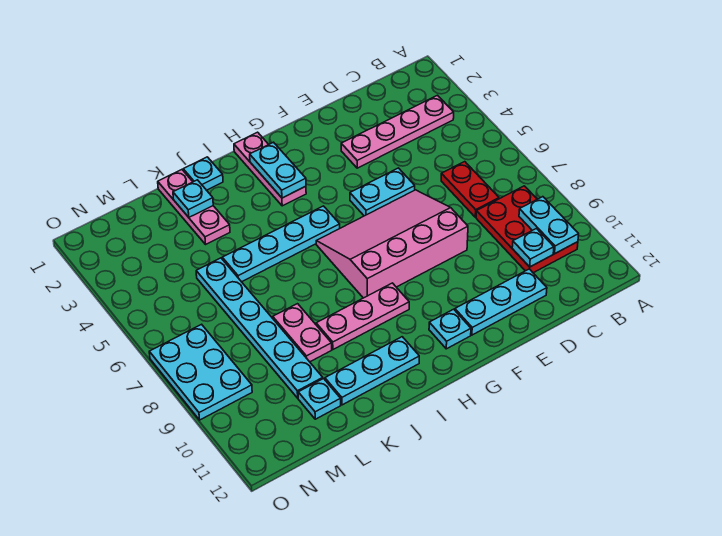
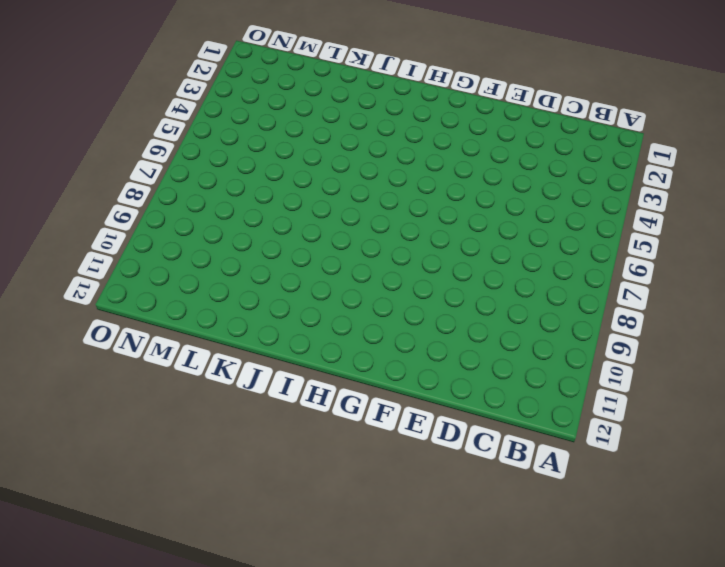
none -> pink 1x4 plate [341,95,454,168]
none -> red 2x3 plate [476,186,578,273]
none -> red 1x2 plate [441,162,499,217]

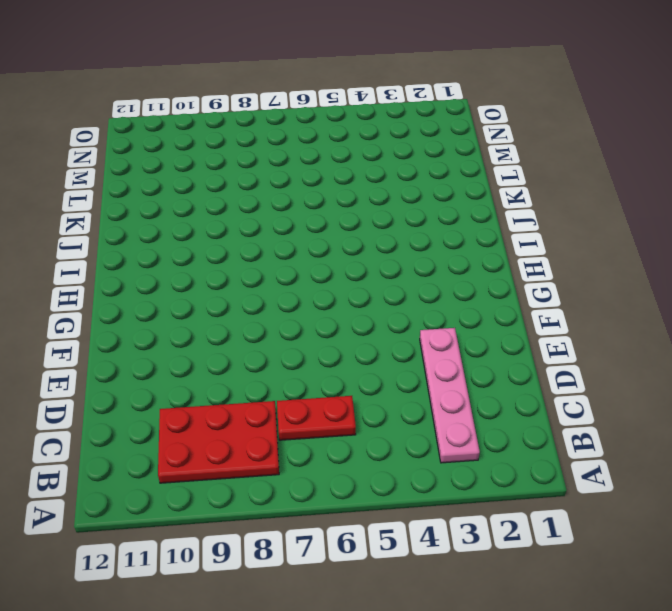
none -> cyan 1x3 plate [455,269,547,335]
none -> cyan 1x2 plate [350,168,415,216]
none -> pink 3x4 slope [316,190,468,298]

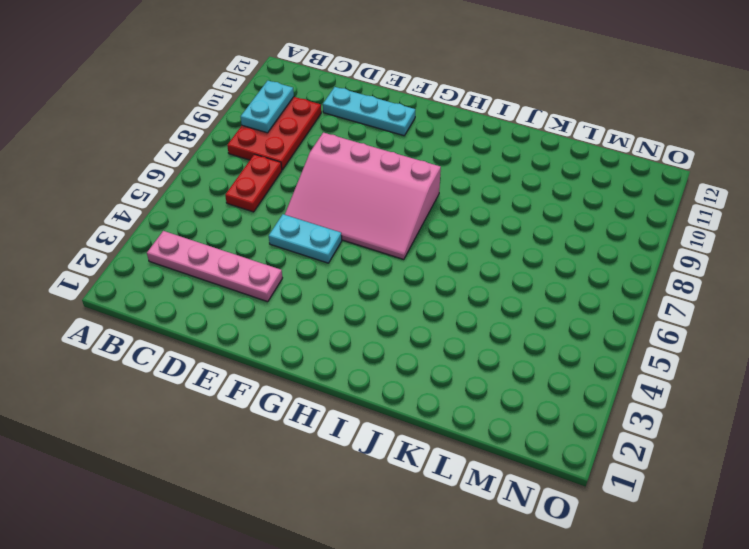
none -> cyan 1x1 plate [429,309,471,349]
none -> pink 1x3 plate [234,132,306,206]
none -> cyan 1x4 plate [222,206,340,282]

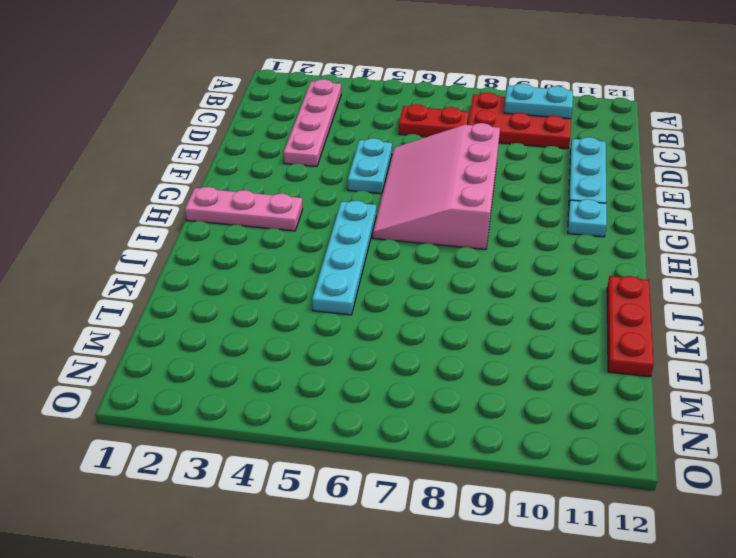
red 1x3 plate [607,276,654,377] -> none
none -> pink 1x3 plate [316,283,409,349]
none -> cyan 1x3 plate [325,337,419,405]
none -> cyan 1x1 plate [183,157,223,190]

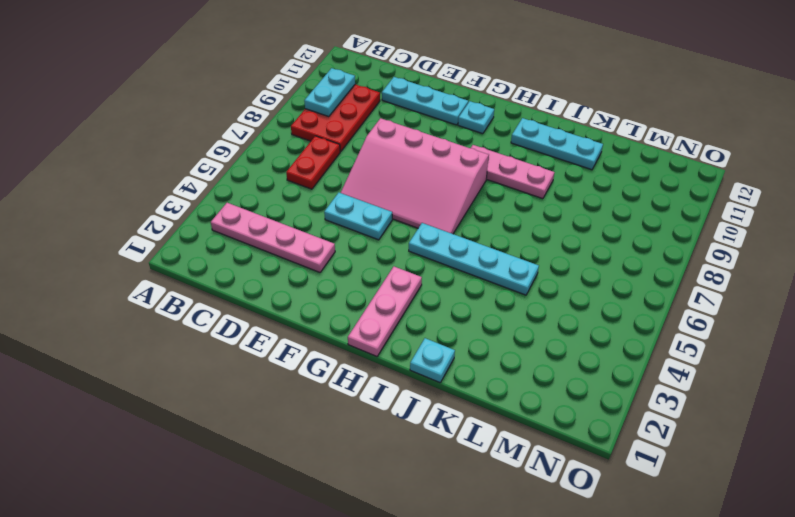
none -> pink 1x3 plate [158,170,230,244]
none -> pink 1x2 plate [273,304,332,362]
none -> cyan 1x6 plate [196,258,323,398]

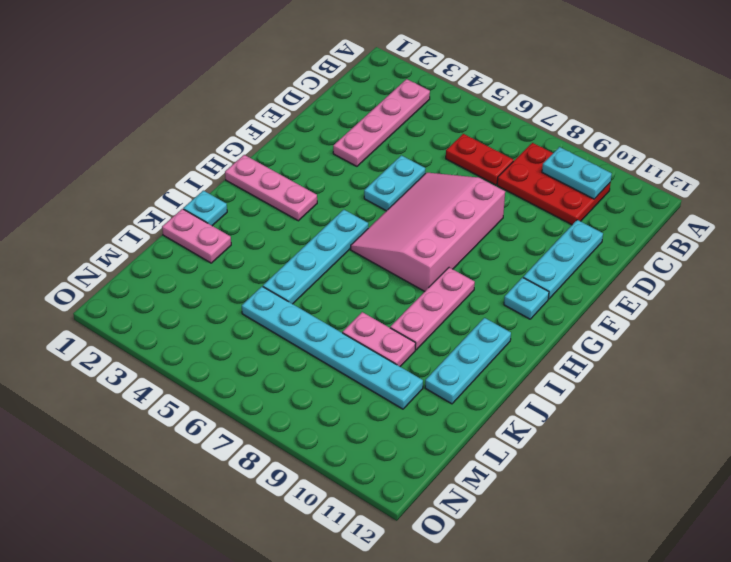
pink 1x2 plate [162,209,231,263] -> pink 1x3 plate [158,170,230,244]
none -> cyan 1x1 plate [298,379,341,419]
none -> cyan 2x3 plate [149,324,252,420]
none -> cyan 1x1 plate [512,229,554,267]

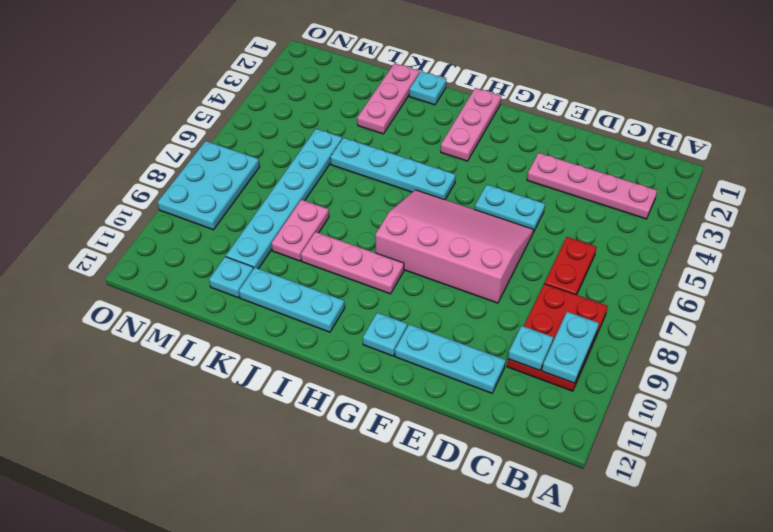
none -> cyan 1x2 plate [250,142,306,198]
none -> cyan 1x1 plate [173,180,213,217]

